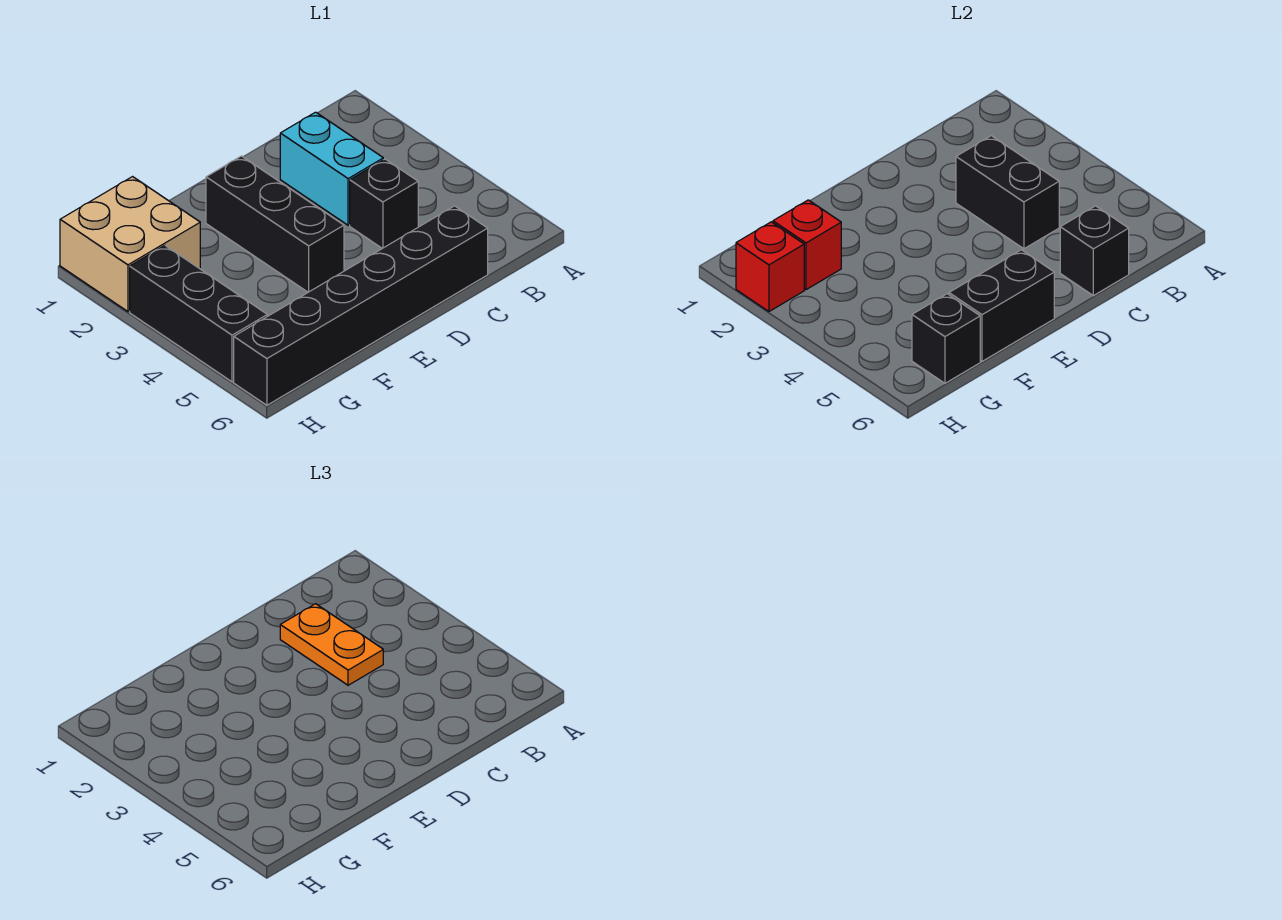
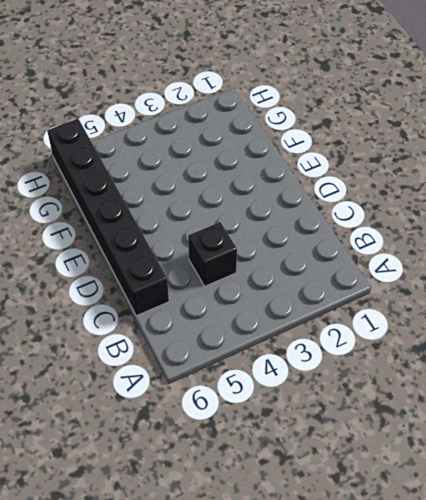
none -> cyan 1x2 brick [280,112,383,225]
none -> black 1x3 brick [206,156,344,292]
none -> tan 2x2 brick [60,177,200,311]

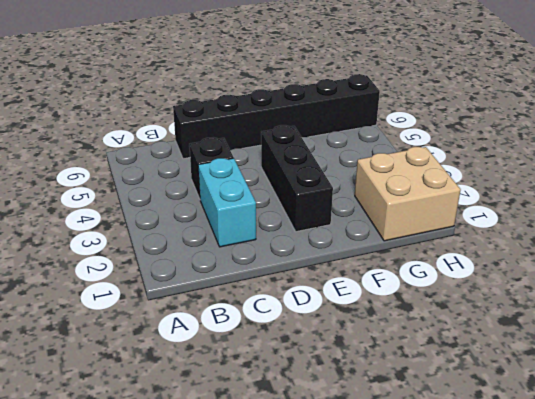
none -> black 1x3 brick [130,246,267,382]
none -> black 1x2 brick [956,136,1059,249]
none -> black 1x1 brick [1060,206,1129,296]

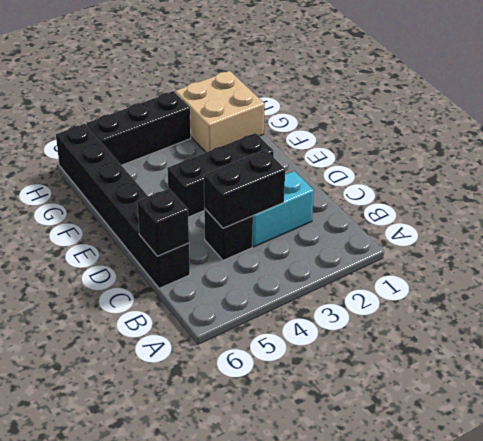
none -> black 1x2 brick [949,250,1054,361]
none -> red 1x1 brick [773,200,841,290]
none -> black 1x1 brick [912,294,980,383]

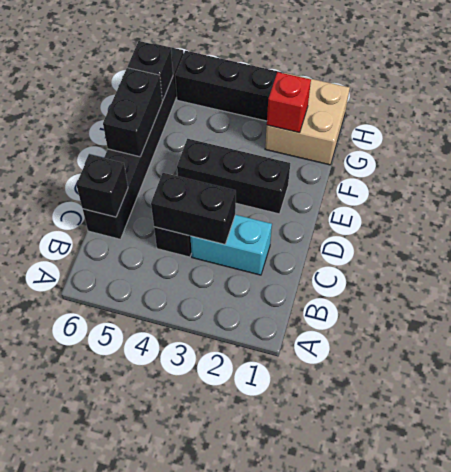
none -> red 1x1 brick [736,222,804,311]
none -> orange 1x2 plate [280,604,383,685]

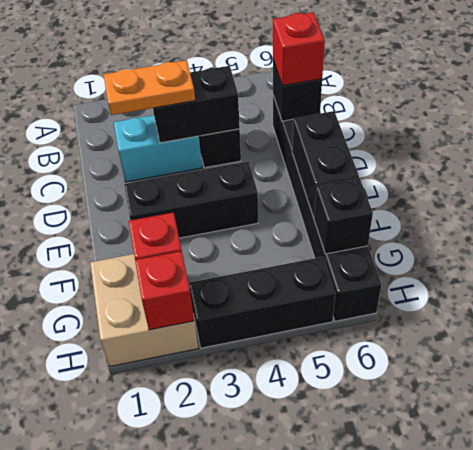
red 1x1 brick [273,12,325,86] -> none

